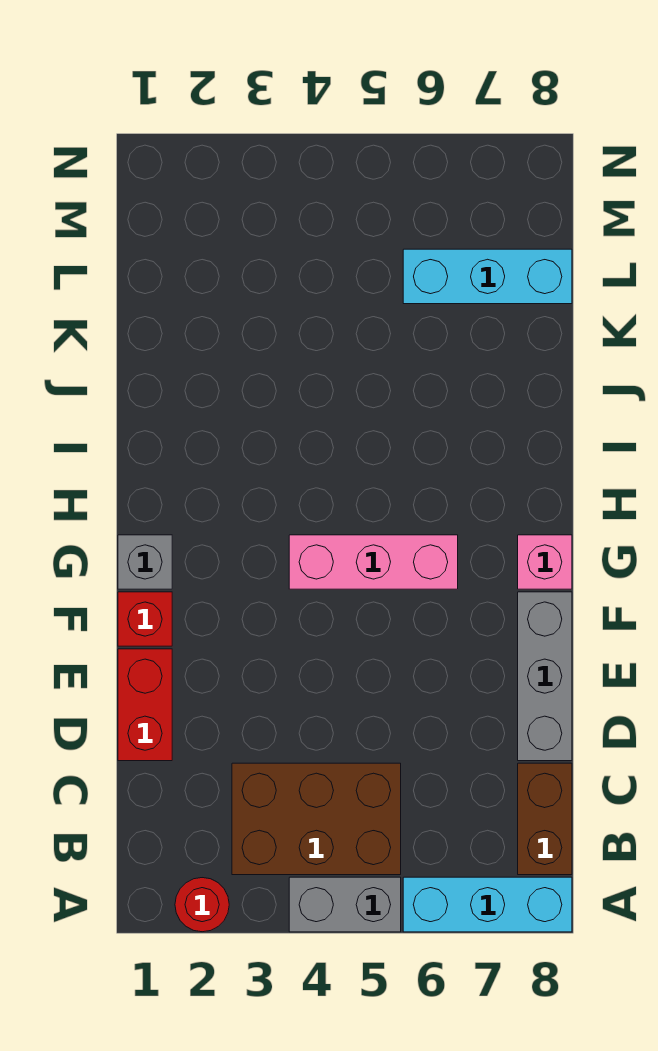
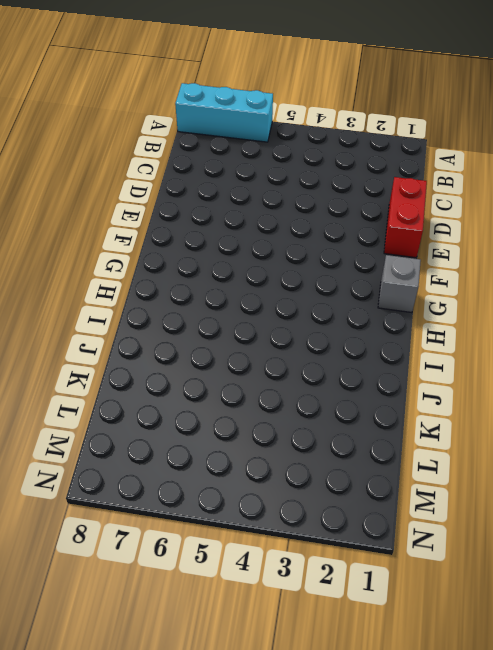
none -> red 1x1 round brick [175,878,229,932]
none -> grey 1x2 brick [289,877,401,932]
none -> brown 2x3 brick [232,763,401,875]

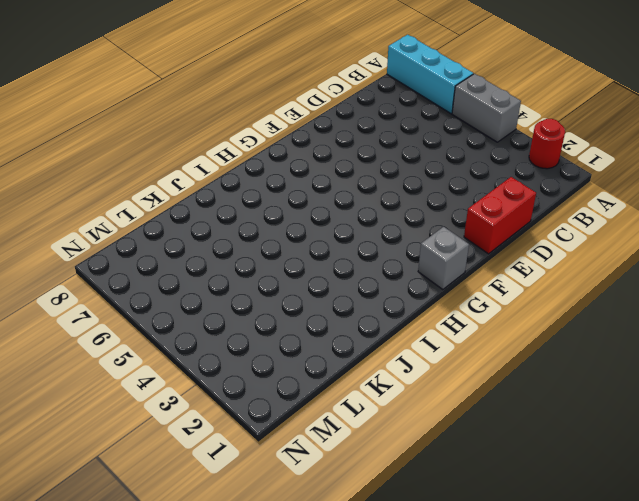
none -> brown 2x3 brick [232,763,401,875]
none -> brown 1x2 brick [518,763,572,875]
none -> grey 1x3 brick [518,592,572,761]

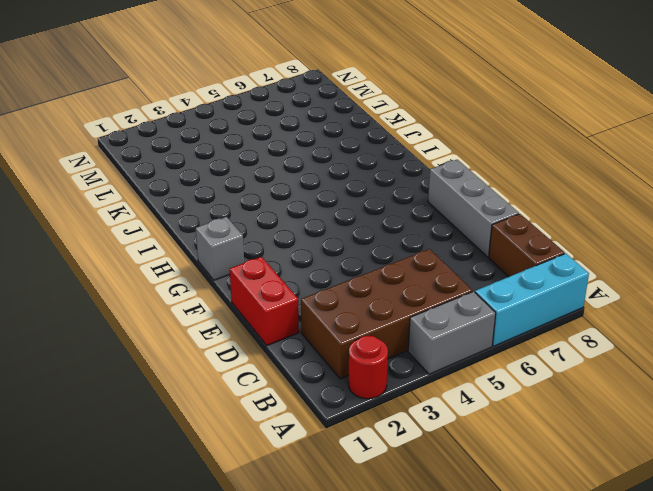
brown 2x4 brick [301,249,472,379] -> brown 2x3 brick [232,763,401,875]
none -> red 1x1 brick [118,592,172,646]
none -> pink 1x3 brick [289,535,458,589]
none -> pink 1x1 brick [518,535,572,589]

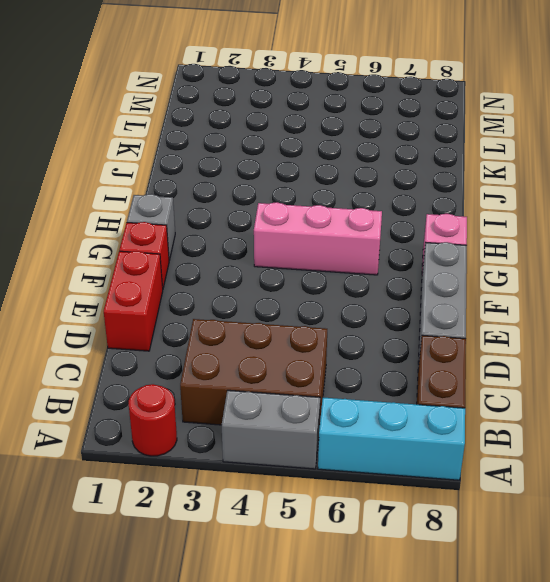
none -> cyan 1x3 brick [403,249,572,304]

